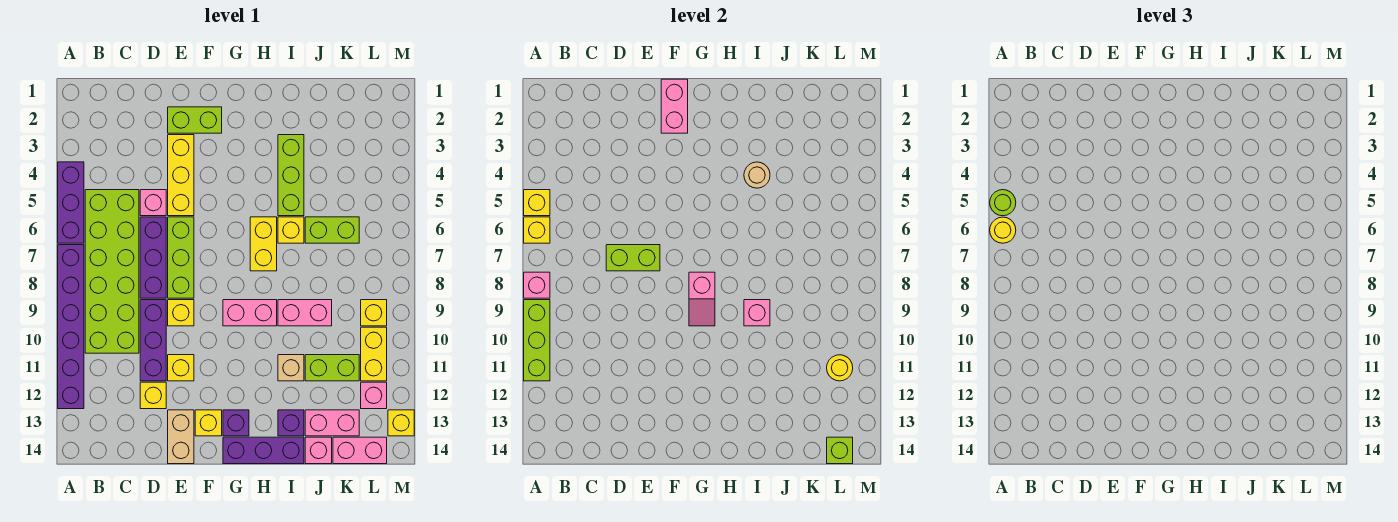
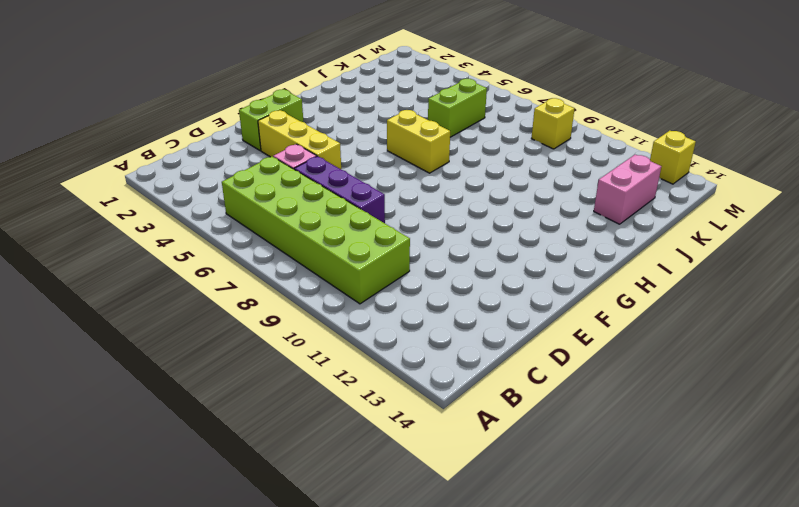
none -> purple 1x3 brick [58,162,84,243]
none -> purple 1x6 brick [58,245,84,409]
none -> purple 1x3 brick [140,300,166,381]
none -> yellow 1x1 brick [140,382,166,409]

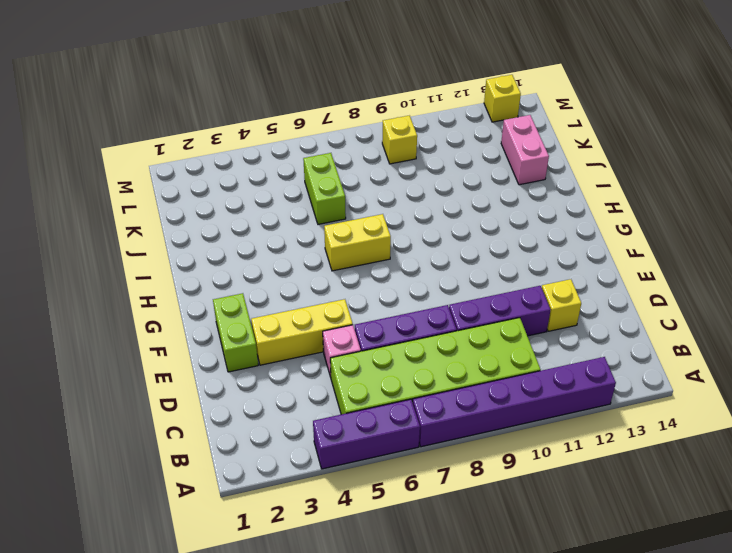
none -> lime 1x3 brick [168,217,194,298]
none -> yellow 1x1 brick [168,300,194,326]
none -> yellow 1x1 brick [168,355,194,381]
none -> tan 1x2 brick [168,410,194,464]

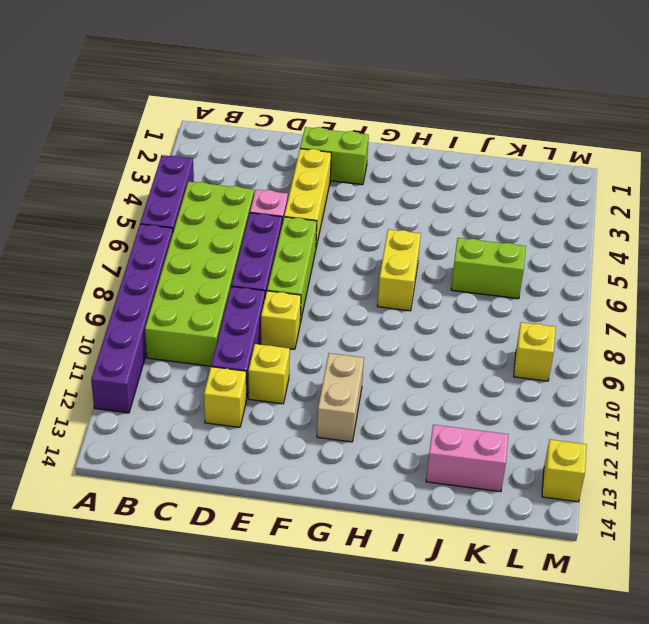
tan 1x2 brick [317,353,364,442] -> tan 1x2 brick moved to [168,410,194,464]
none -> yellow 1x1 brick [195,410,222,436]
none -> pink 1x2 brick [223,300,277,326]
none -> purple 1x1 brick [223,410,249,436]
none -> purple 1x3 brick [223,437,304,464]

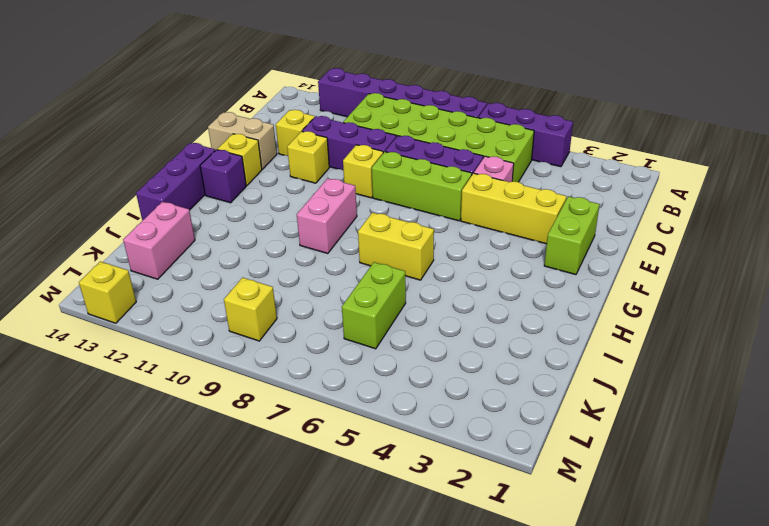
none -> lime 1x3 brick [278,135,304,216]
none -> yellow 1x1 brick [278,217,304,243]
none -> pink 1x2 brick [278,300,332,326]
none -> tan 1x1 brick [278,355,304,381]

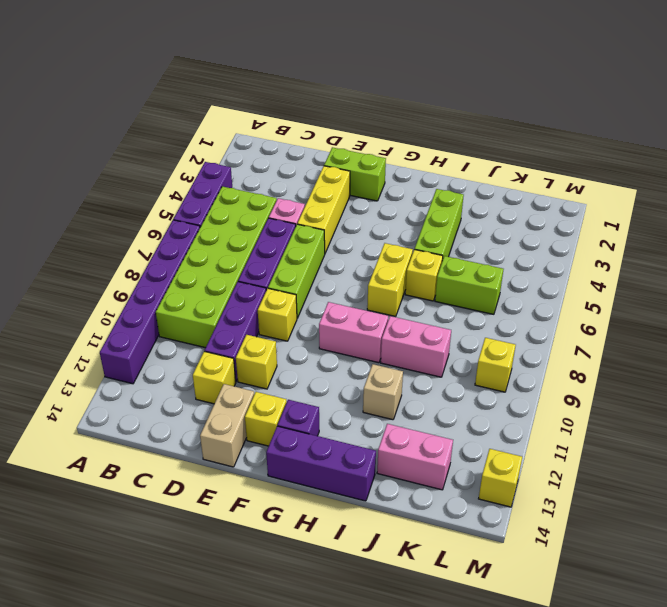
none -> purple 1x1 brick [278,410,304,436]
none -> lime 1x2 brick [305,355,359,381]
none -> pink 1x1 brick [305,437,332,464]
none -> pink 1x2 brick [333,437,387,464]

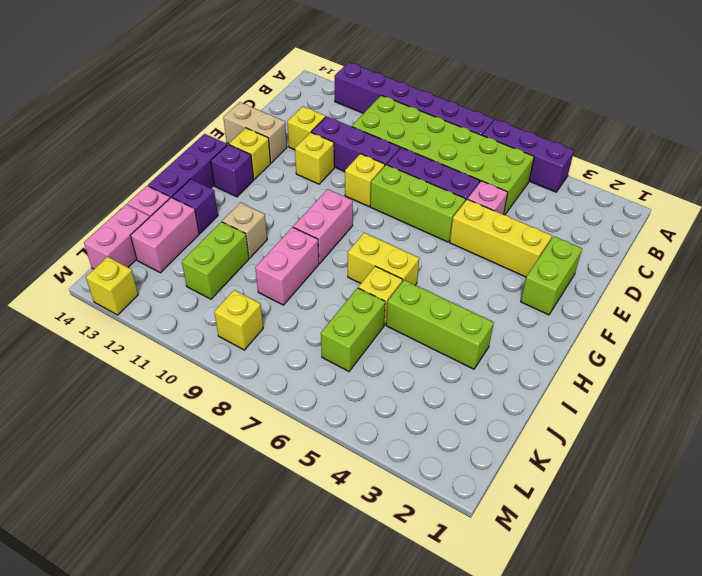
none -> yellow 1x2 brick [361,327,387,381]
none -> pink 1x1 brick [361,382,387,409]
none -> yellow 1x1 brick [524,190,550,216]
none -> yellow 1x1 brick [524,217,550,243]

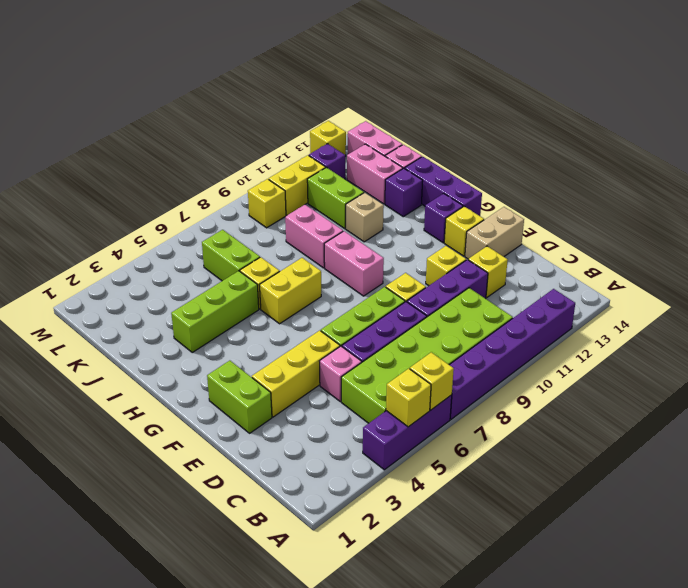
purple 1x1 brick [309,144,345,179] -> pink 1x1 brick [361,382,387,409]
none -> pink 1x1 brick [524,272,550,298]
none -> lime 1x3 brick [524,300,550,381]
none -> lime 1x2 brick [606,245,660,271]
none -> pink 1x2 brick [661,79,688,133]

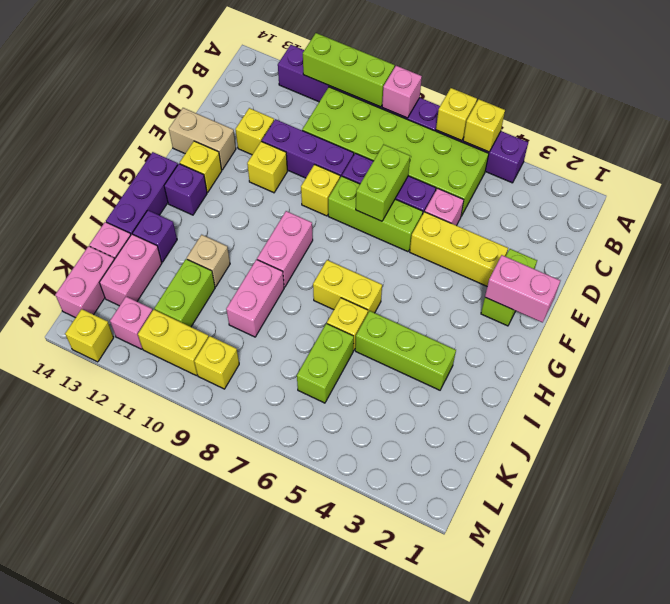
none -> pink 1x2 slope [689,272,715,326]
none -> tan 1x1 round brick [744,162,770,188]
none -> pink 1x1 brick [744,300,770,326]
none -> yellow 1x1 round brick [827,355,853,381]

